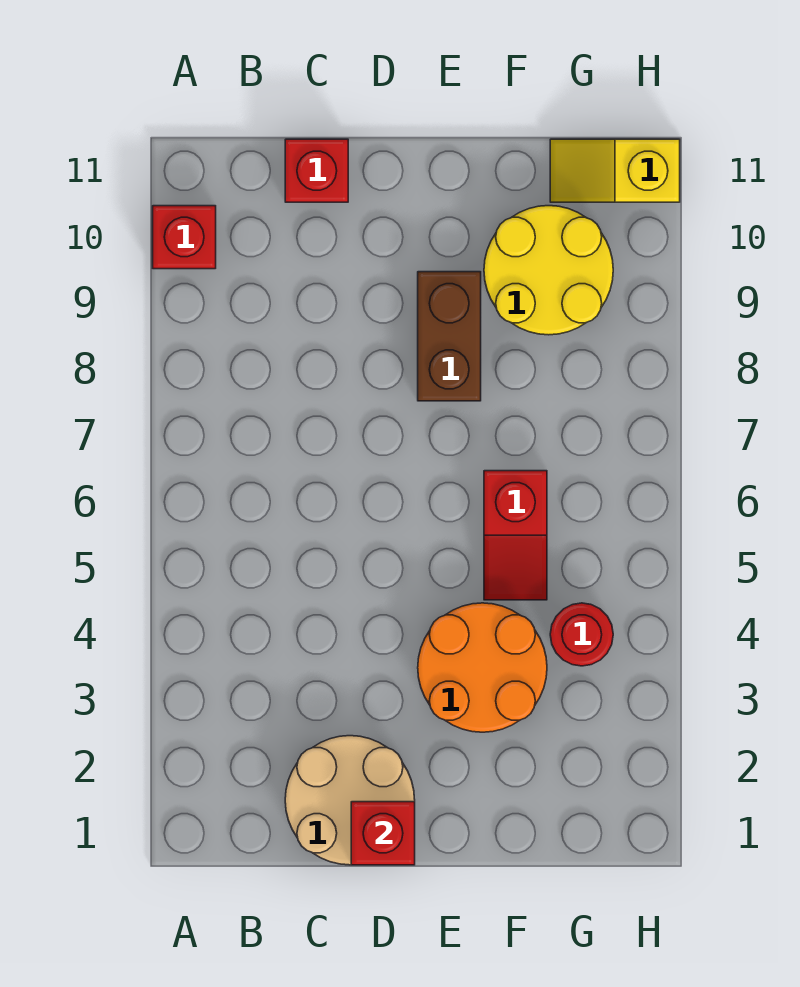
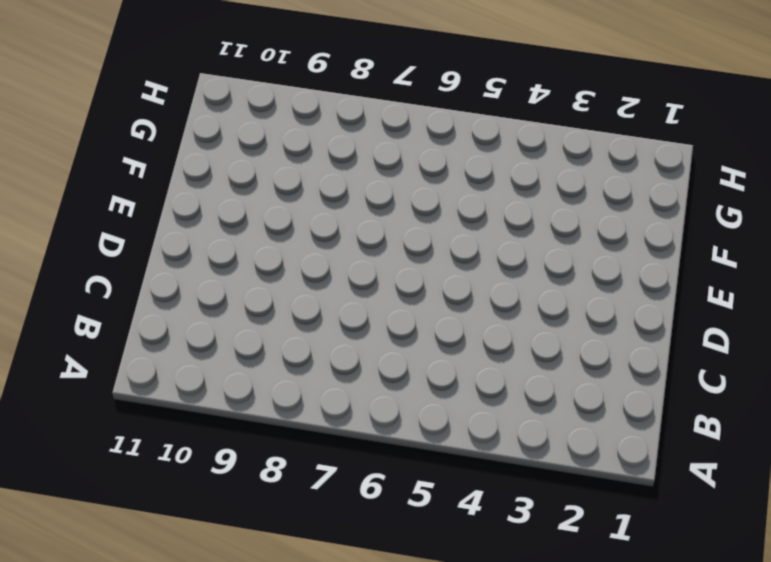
none -> red 1x1 brick [153,206,216,269]
none -> tan 2x2 round brick [285,736,415,865]

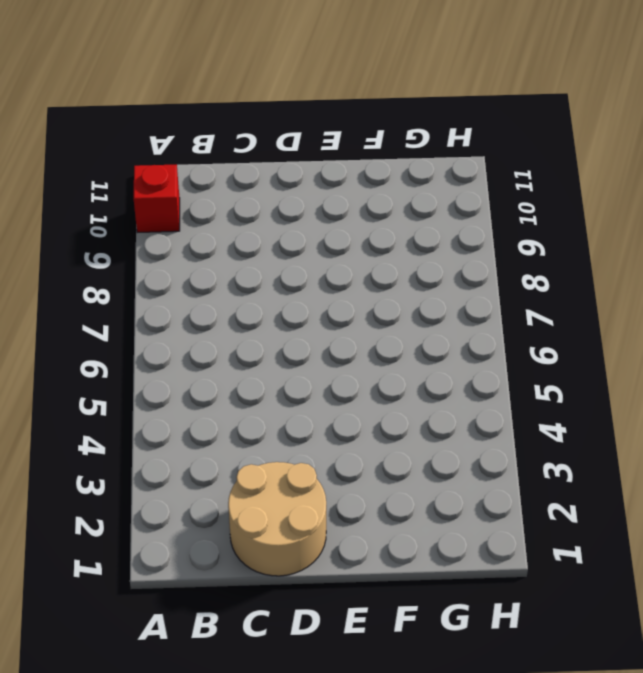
none -> red 1x1 brick [285,139,348,202]
none -> orange 2x2 round brick [418,603,547,732]

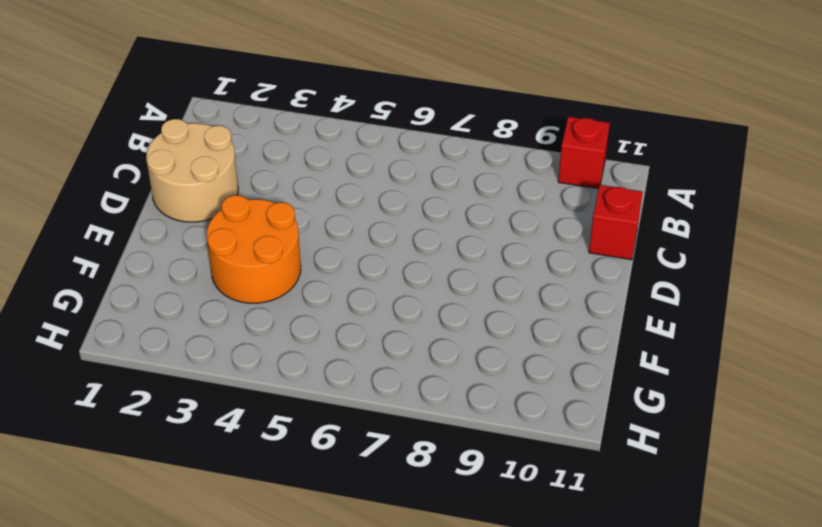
none -> brown 1x2 brick [418,272,481,401]
none -> red 1x2 slope [484,471,547,600]

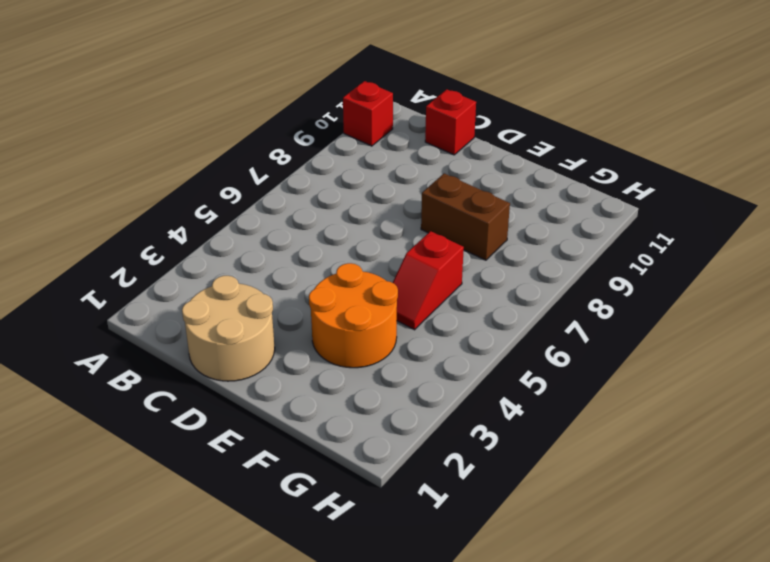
brown 1x2 brick [421,173,510,260] -> brown 1x2 brick turned to [418,272,481,401]
none -> yellow 2x2 round brick [484,206,613,335]
none -> red 1x1 round brick [550,603,613,666]

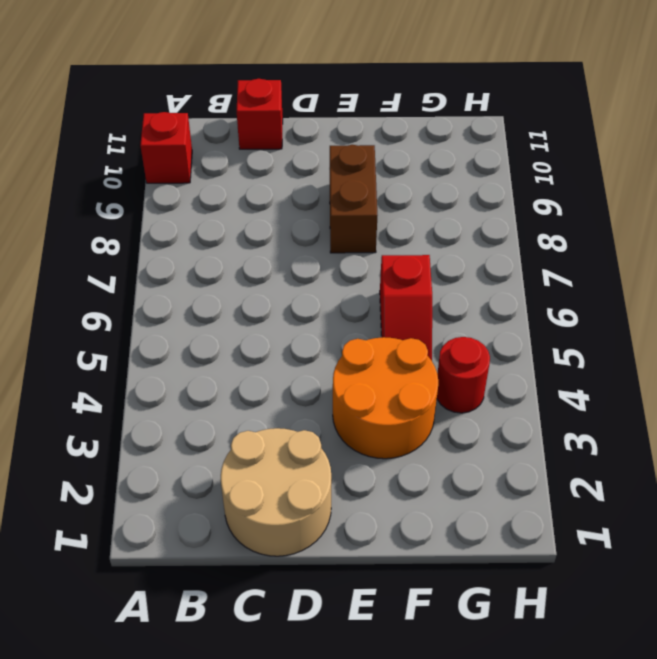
none -> yellow 2x2 round brick [484,206,613,335]
none -> yellow 1x2 slope [550,139,680,202]

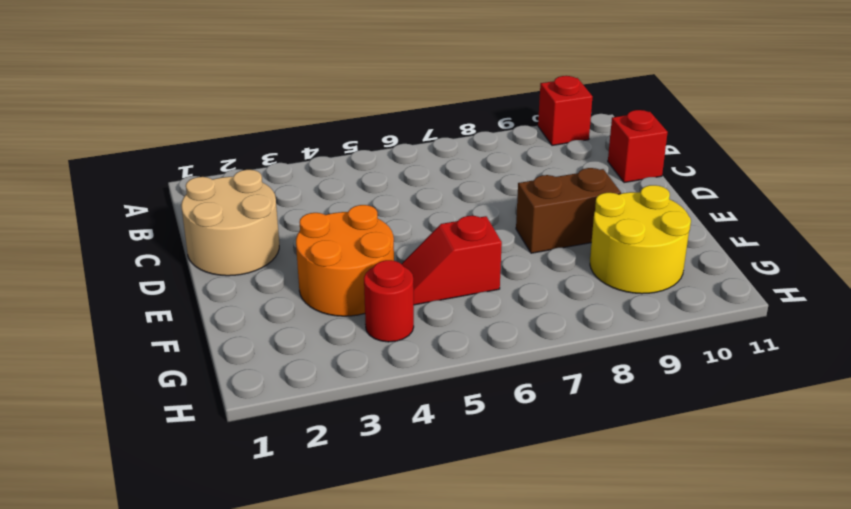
none -> yellow 1x2 slope [550,139,680,202]
none -> red 1x1 brick [351,802,415,865]

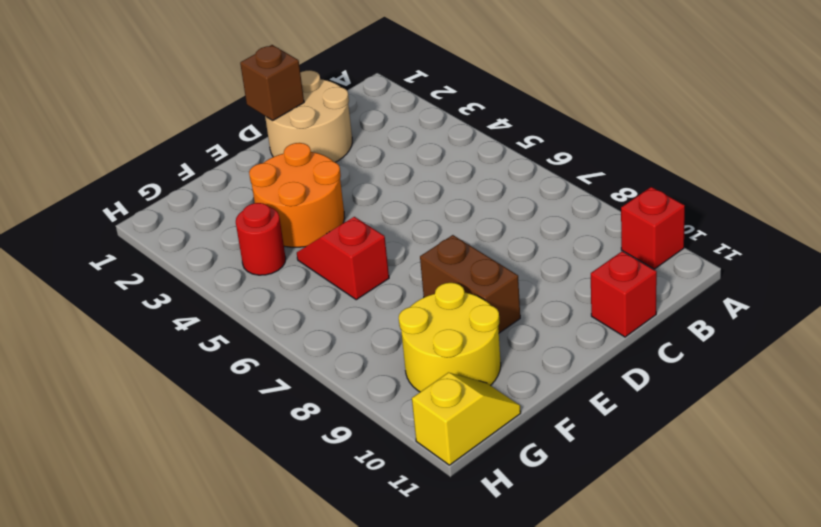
brown 1x1 brick [240,45,304,121] -> red 1x1 brick [351,802,415,865]

